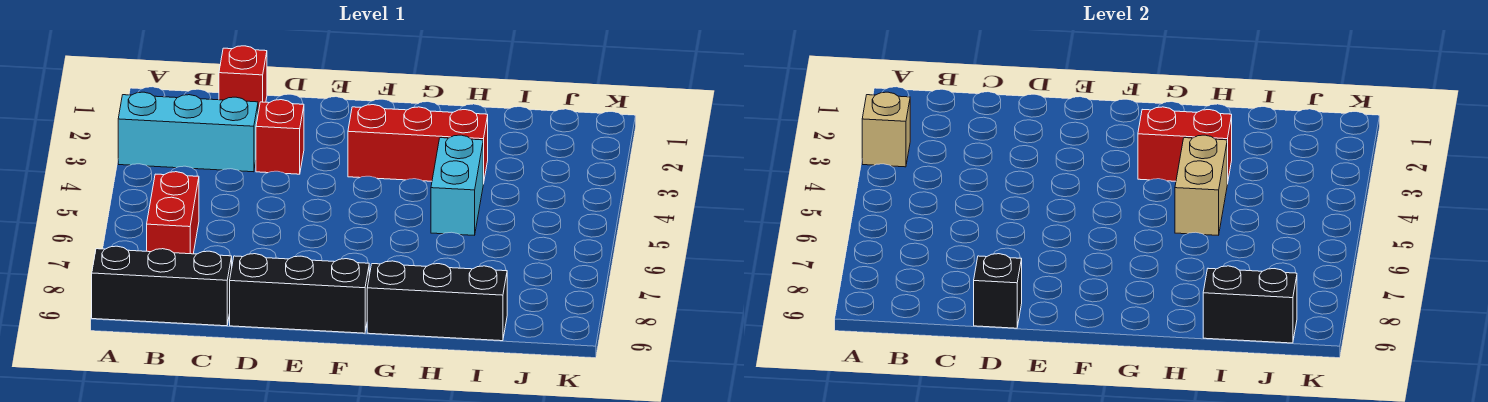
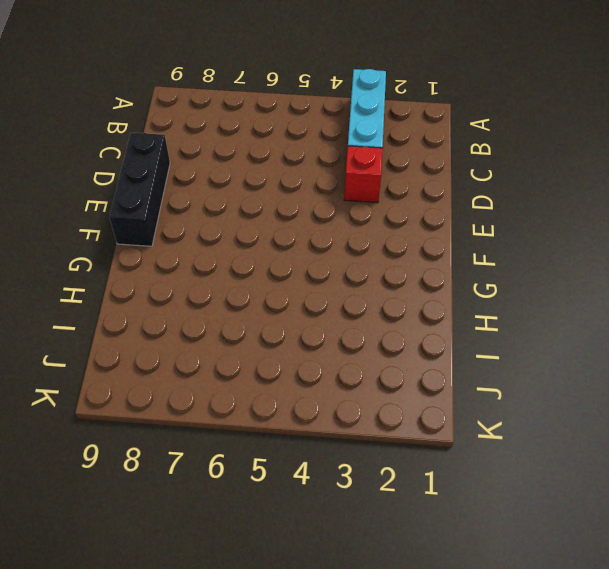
none -> black 1x3 brick [92,246,232,326]
none -> red 1x2 brick [147,172,199,254]
none -> red 1x1 brick [219,46,267,112]

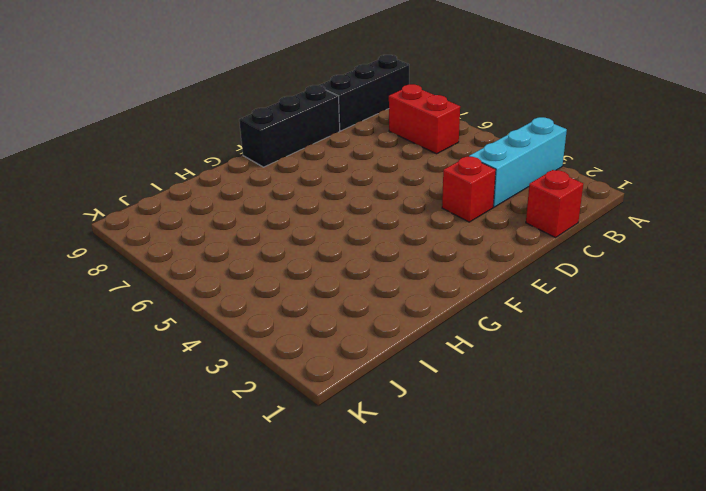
none -> red 1x3 brick [348,105,488,184]
none -> black 1x3 brick [367,261,507,341]
none -> cyan 1x2 brick [431,135,483,235]

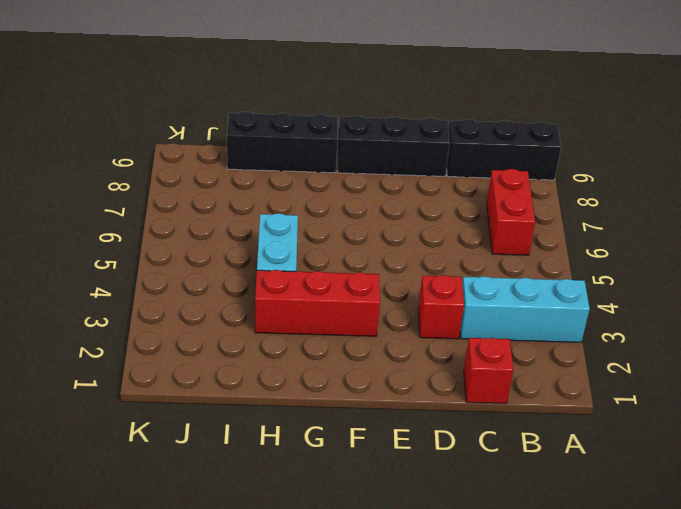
none -> tan 1x1 brick [862,92,910,167]
none -> black 1x1 brick [974,254,1022,328]
none -> red 1x2 brick [1138,107,1232,184]

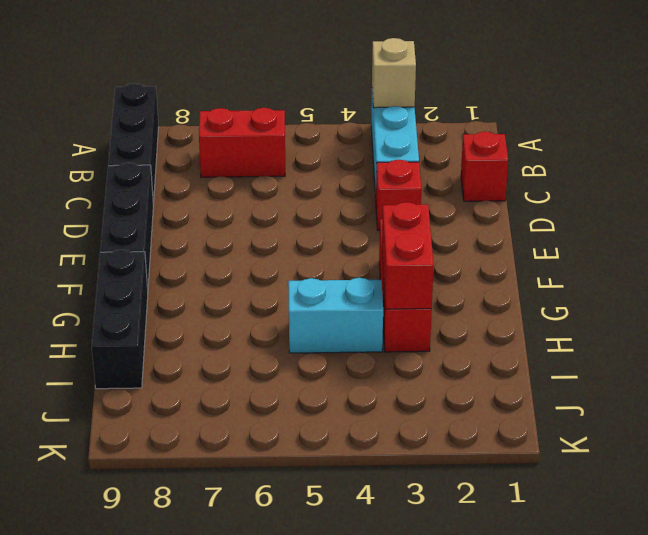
none -> black 1x1 brick [974,254,1022,328]
none -> tan 1x2 brick [1175,135,1227,235]
none -> black 1x2 brick [1203,266,1297,343]

